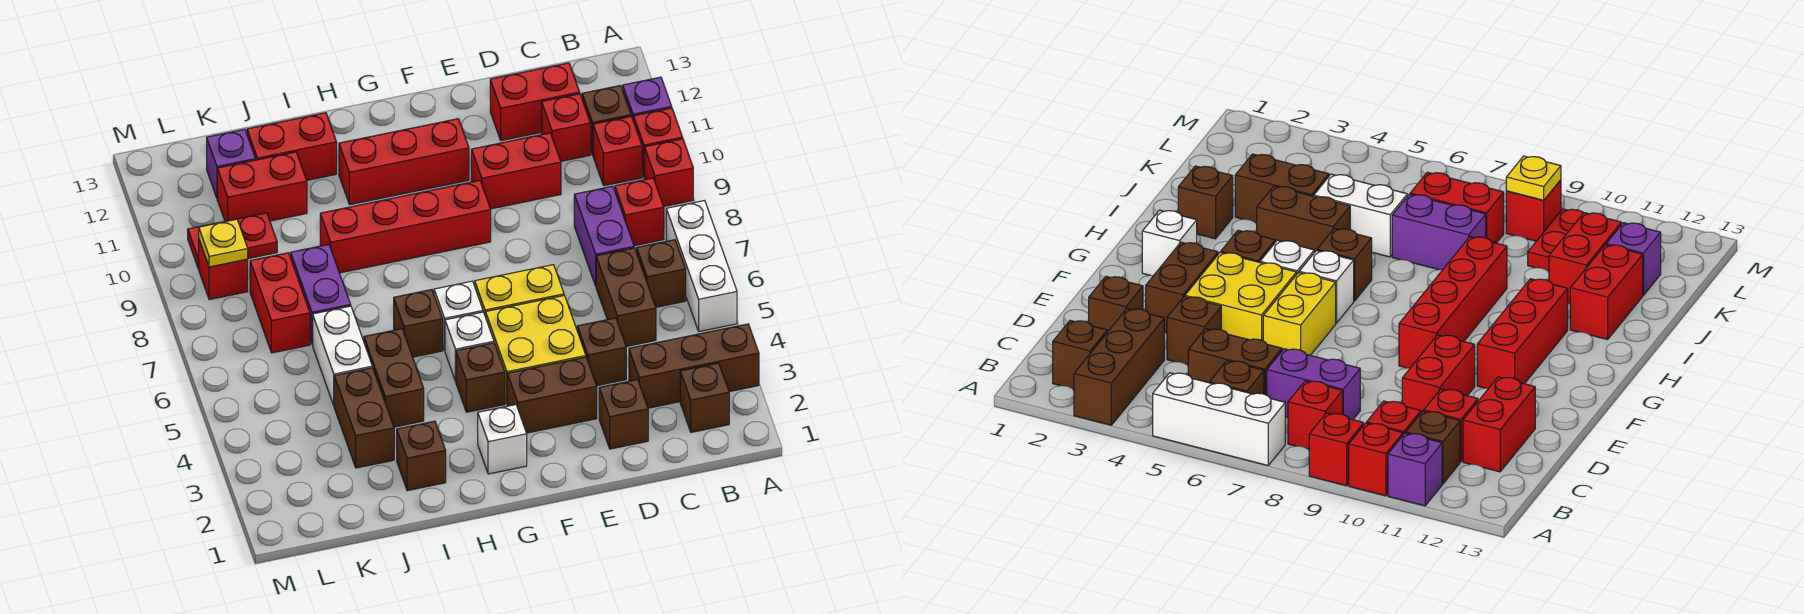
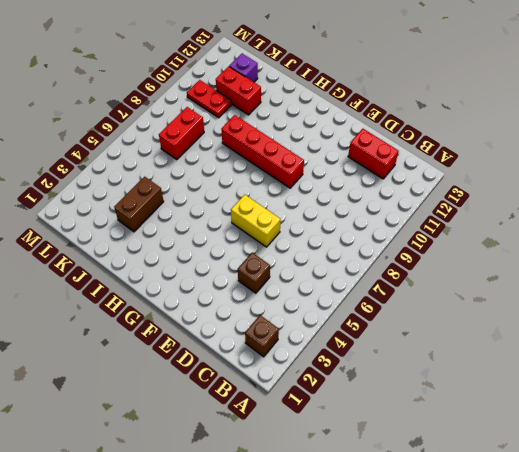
none -> brown 1x3 brick [629,324,759,408]
none -> white 1x3 brick [666,201,737,332]
none -> red 1x1 brick [644,139,693,206]
none -> red 1x1 brick [634,108,683,176]

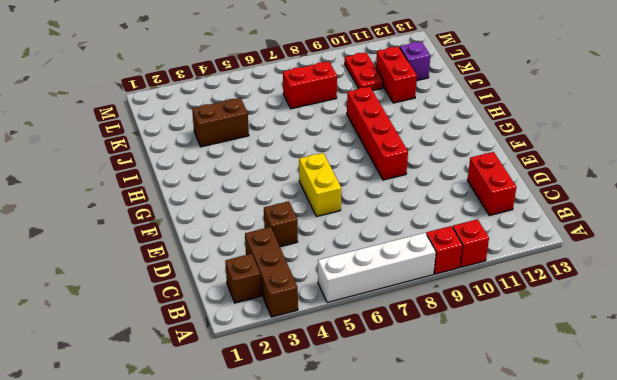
white 1x4 brick [318,233,436,303] -> white 1x3 brick [666,201,737,332]
none -> purple 1x1 brick [623,77,672,121]
none -> brown 1x1 brick [637,240,686,307]
none -> red 1x1 brick [615,178,664,246]
none -> red 1x1 brick [593,116,642,186]

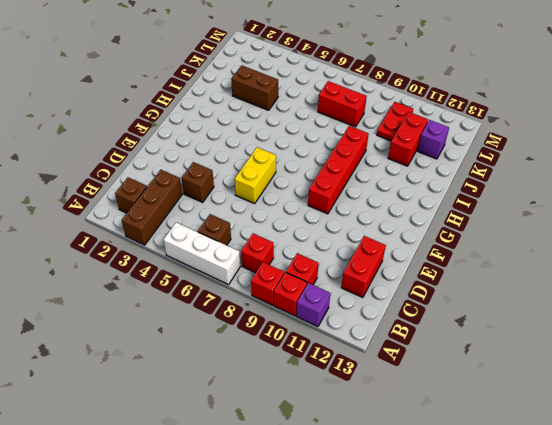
none -> brown 1x1 brick [582,85,631,155]
none -> brown 1x2 brick [596,248,656,347]
none -> purple 1x2 brick [574,186,634,286]
none -> red 1x1 brick [542,94,591,161]

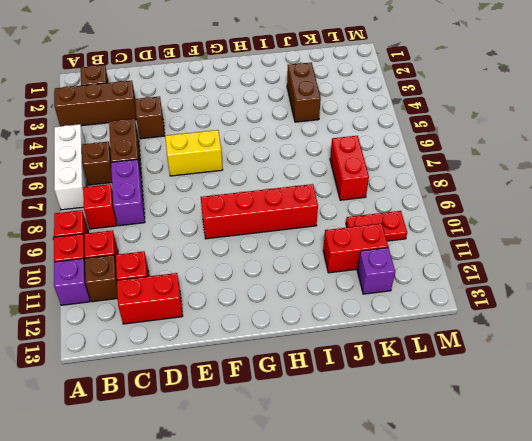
none -> brown 1x1 brick [599,380,648,449]
none -> red 1x2 brick [471,133,561,209]
none -> brown 1x2 brick [507,357,597,433]
none -> yellow 2x2 brick [486,296,586,403]

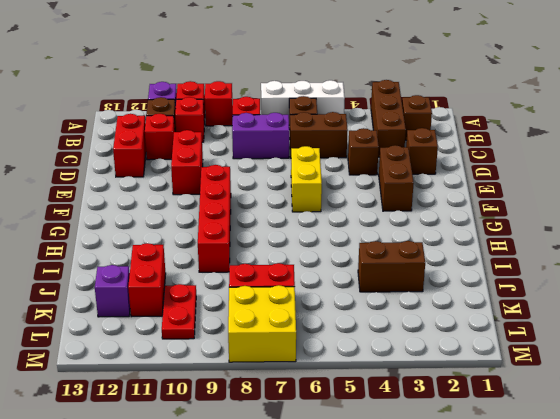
yellow 2x2 brick [228,285,296,362] -> yellow 2x2 brick moved to [486,296,586,403]
none -> red 1x3 brick [339,119,469,205]
none -> white 1x1 brick [478,405,527,474]
none -> brown 1x1 brick [456,343,505,412]
none -> white 1x1 brick [445,312,494,381]

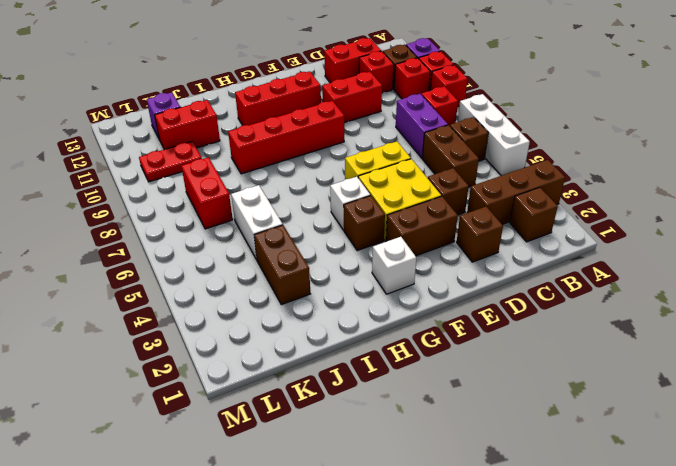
none -> white 1x1 brick [434,281,483,350]
none -> brown 1x1 brick [394,290,443,357]
none -> brown 1x1 brick [397,421,446,491]
none -> brown 1x2 brick [364,329,424,427]

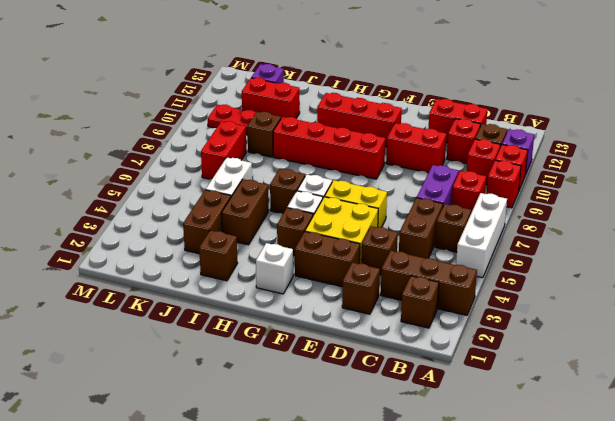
brown 1x1 brick [247,112,281,157] -> none
none -> red 1x2 brick [247,113,337,180]
none -> purple 1x2 brick [291,245,351,345]
none -> red 1x1 brick [198,240,248,300]
none -> yellow 1x1 plate [199,219,248,267]

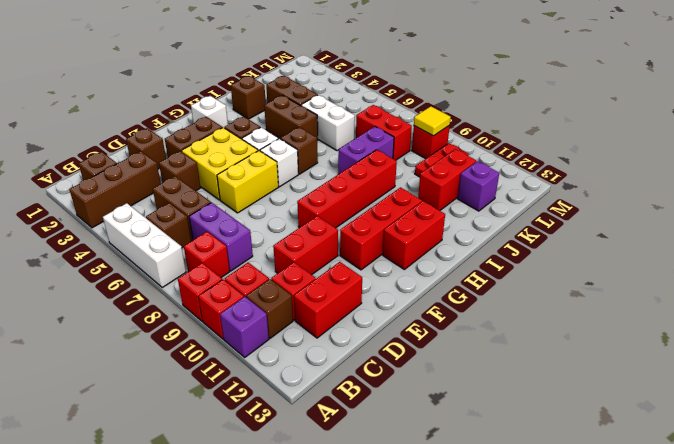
red 1x2 brick [383,201,445,269] -> red 1x2 brick moved to [247,113,337,180]
purple 1x2 brick [338,127,394,174] -> purple 1x2 brick turned to [291,245,351,345]
yellow 1x1 tile [414,106,451,136] -> yellow 1x1 plate [199,219,248,267]

